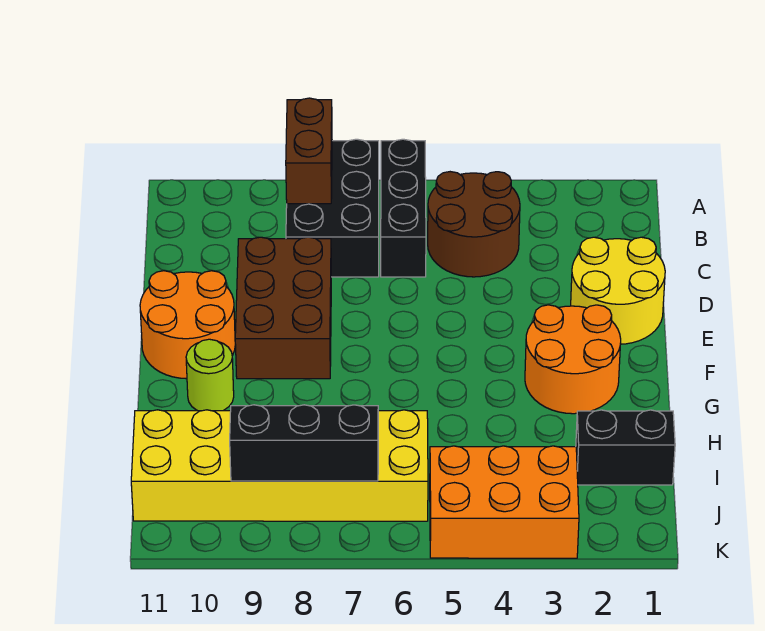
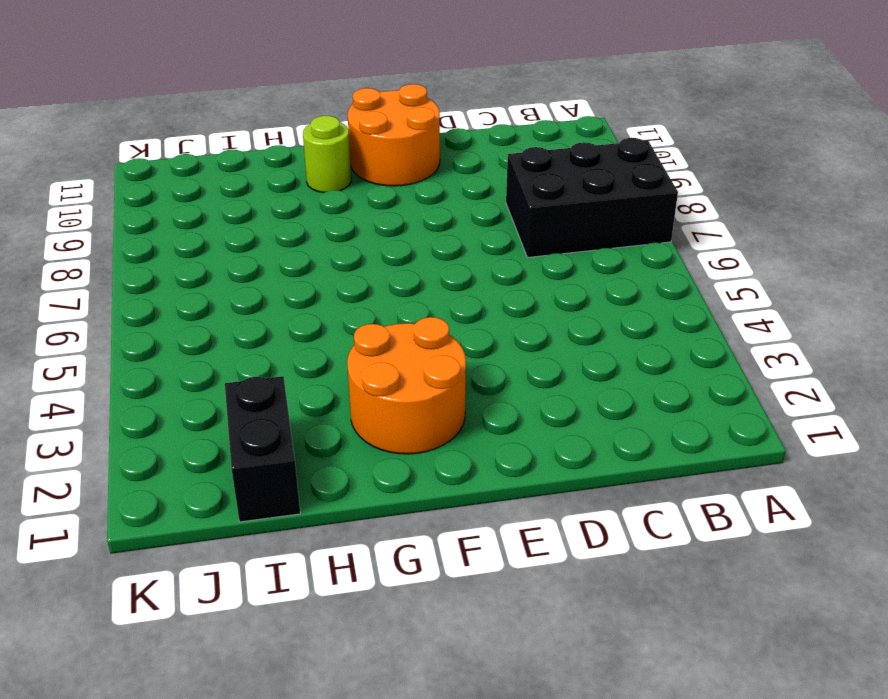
none -> black 1x3 brick [381,139,426,277]
none -> brown 2x2 round brick [428,172,520,277]
none -> yellow 2x2 round brick [571,237,665,344]

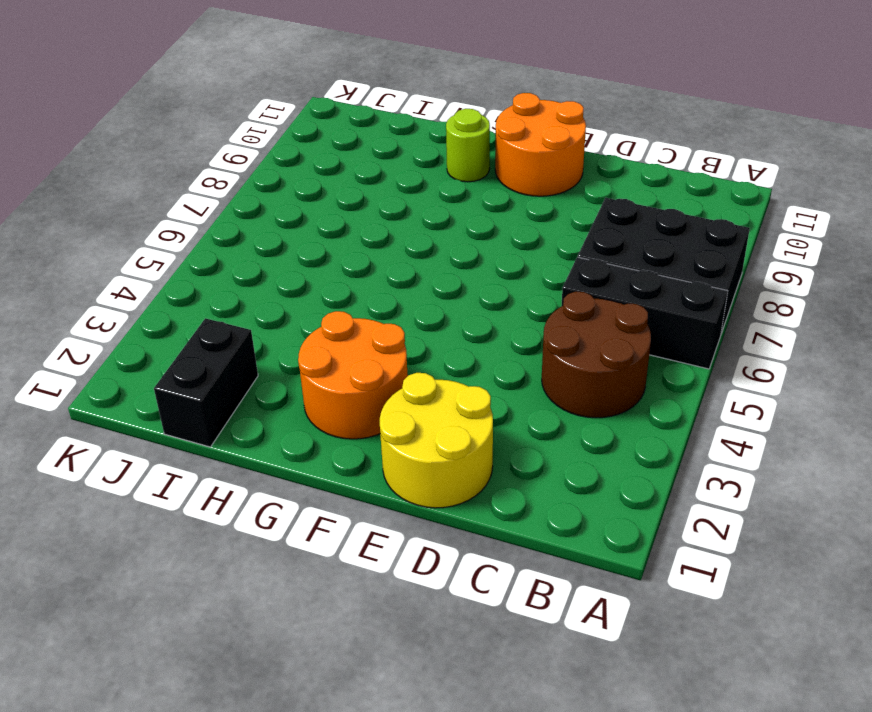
none -> brown 2x3 brick [235,237,331,379]
none -> yellow 2x6 brick [131,410,428,521]
none -> orange 2x3 brick [430,446,579,558]

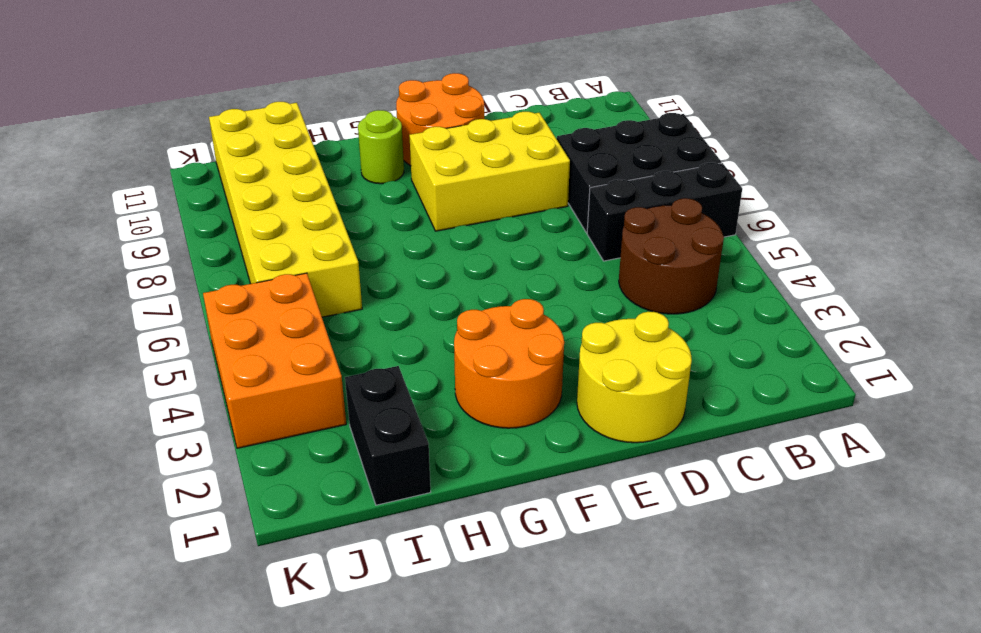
yellow 2x3 brick [409,112,570,231] -> brown 2x3 brick [235,237,331,379]
none -> brown 1x2 brick [286,98,332,204]
none -> black 1x3 brick [230,405,378,481]

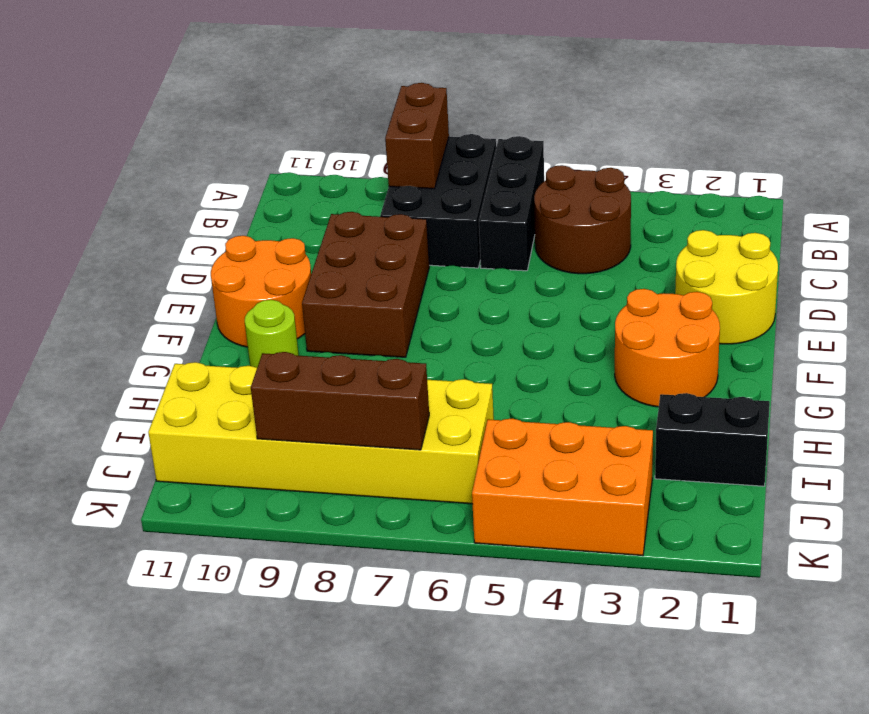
brown 1x3 brick [251,352,429,450] -> black 1x3 brick [230,405,378,481]

